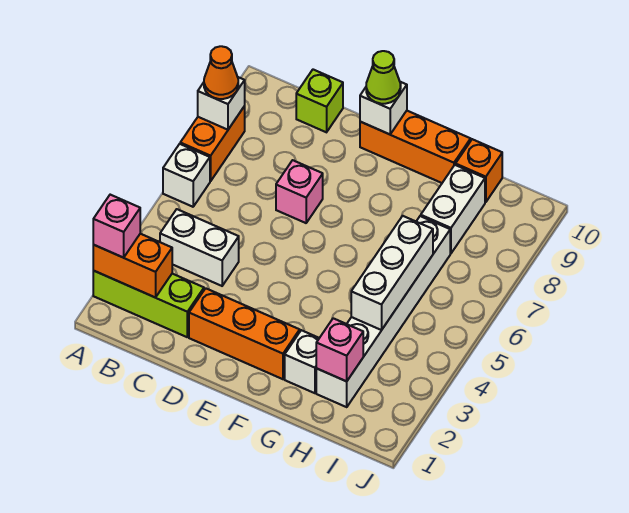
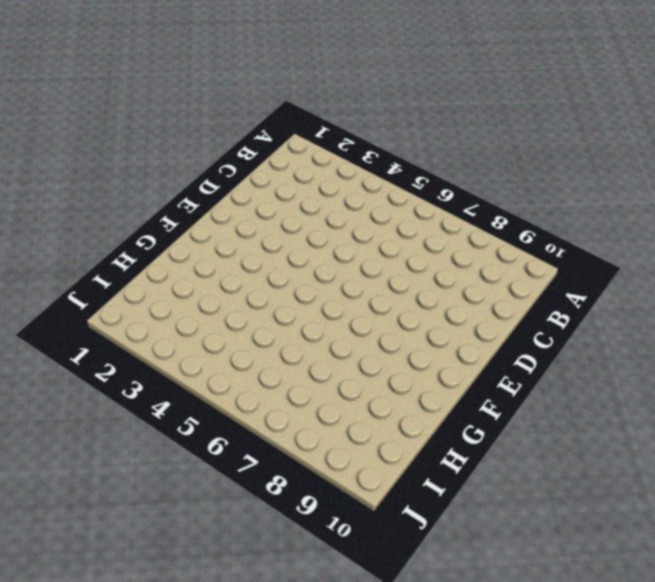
none -> lime 1x3 brick [93,271,204,337]
none -> white 1x1 brick [163,144,210,207]
none -> orange 1x2 brick [180,106,245,181]

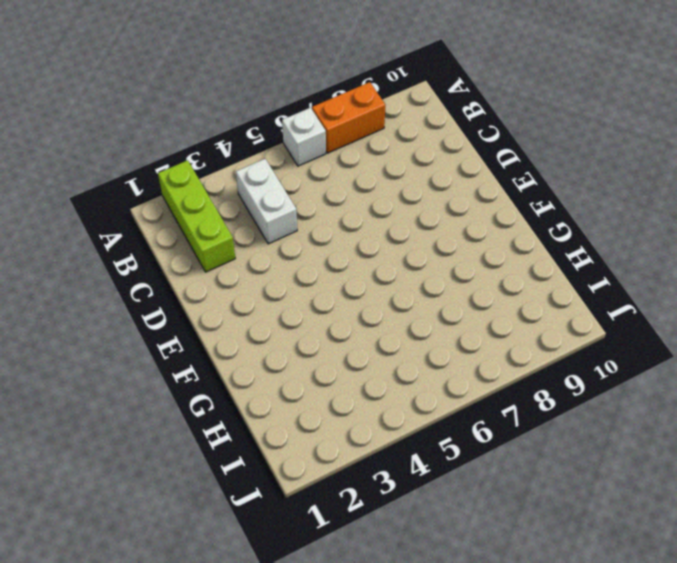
none -> lime 1x1 brick [296,70,343,132]
none -> orange 1x3 brick [189,288,300,379]
none -> pink 1x1 brick [276,160,323,223]

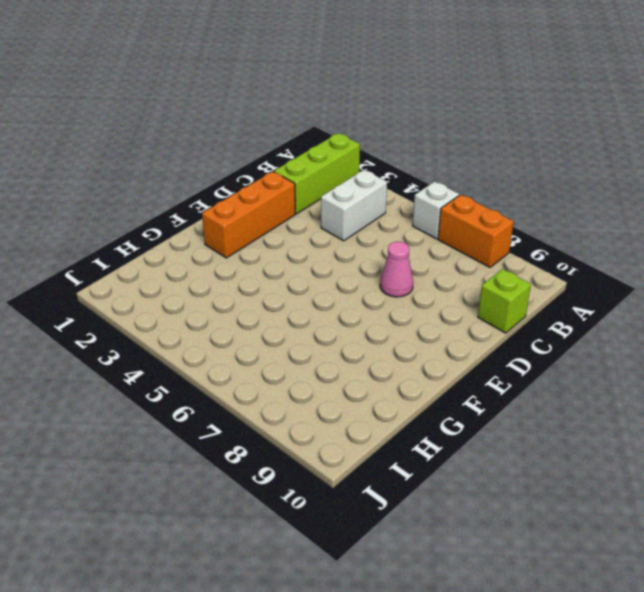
pink 1x1 cone [380,242,413,297] -> pink 1x1 brick [276,160,323,223]
none -> orange 1x3 brick [360,111,471,183]
none -> white 1x1 brick [285,330,319,393]
none -> white 1x6 brick [316,216,450,407]

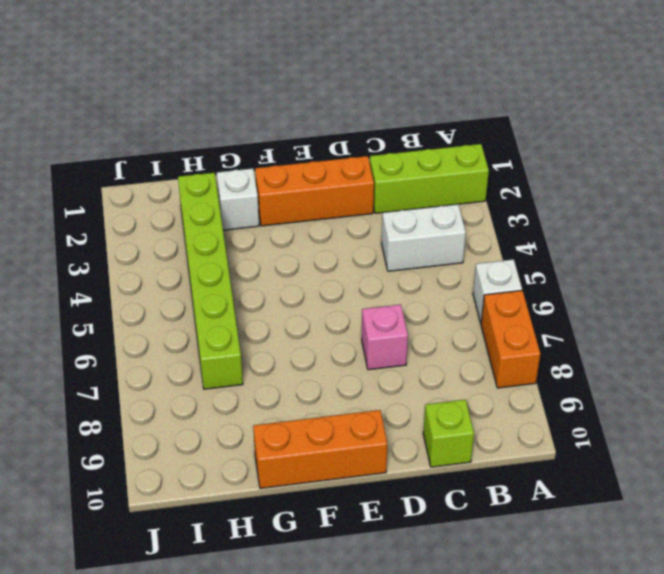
lime 1x6 brick [178,173,243,389] -> white 1x6 brick [316,216,450,407]
none -> white 1x2 brick [421,165,485,253]
none -> orange 1x1 brick [456,139,502,202]
none -> orange 1x2 brick [93,234,172,298]

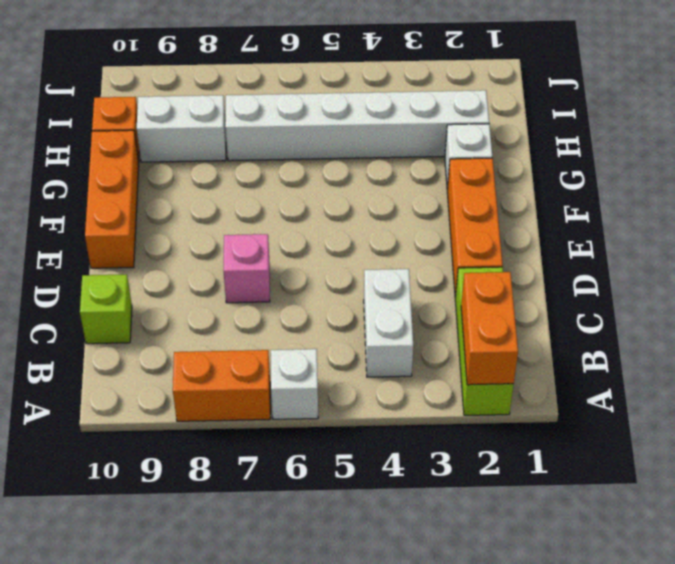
none -> white 1x1 brick [198,77,245,130]
none -> white 1x1 brick [360,82,407,134]
none -> pink 1x1 brick [316,318,363,381]

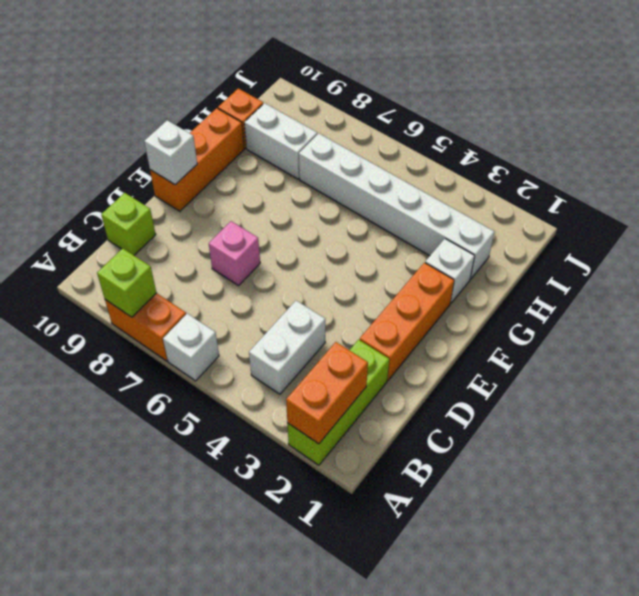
lime 1x1 brick [97,248,156,317] -> white 1x1 brick [198,77,245,130]
none -> pink 1x1 brick [316,318,363,381]
none -> white 1x3 brick [351,216,433,330]
none -> pink 1x1 brick [93,195,140,258]

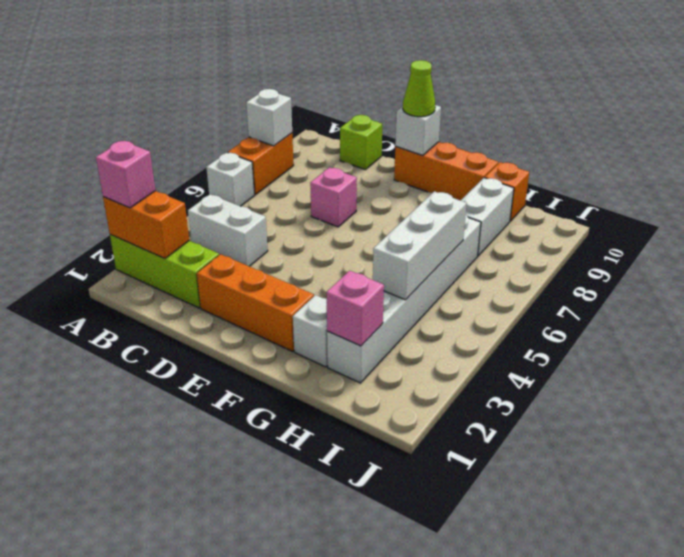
none -> orange 1x1 cone [204,46,238,99]

